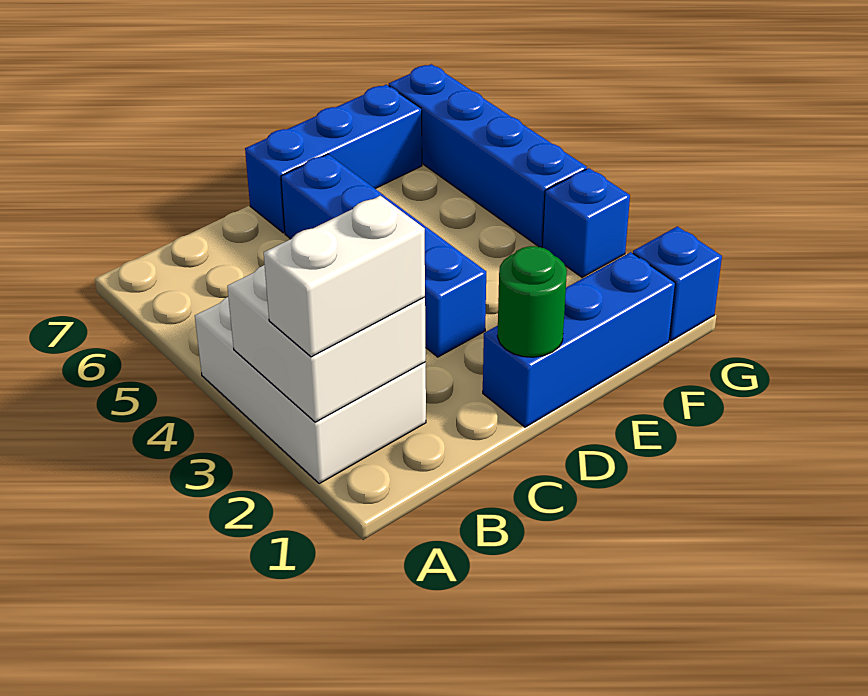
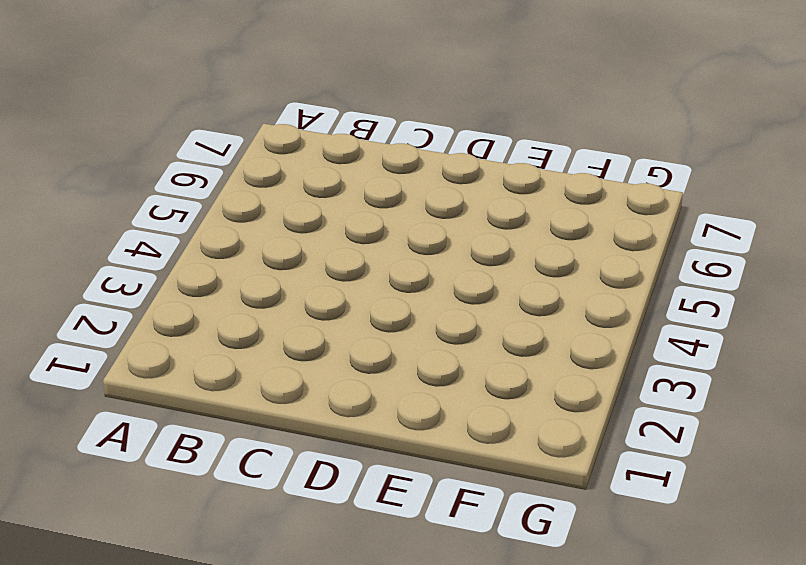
none -> white 2x3 brick [195,297,426,484]
none -> blue 1x3 brick [483,252,675,427]

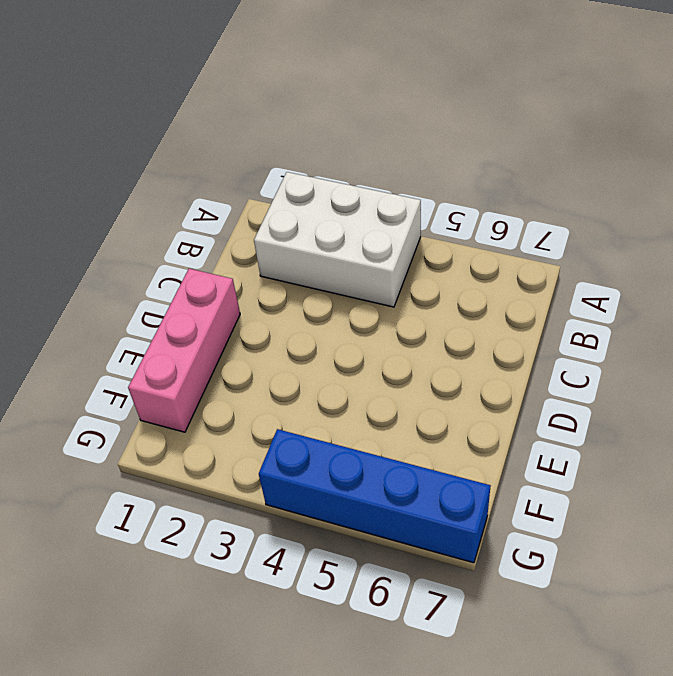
pink 1x3 brick [128,269,240,432] -> blue 1x3 brick [483,252,675,427]
none -> blue 1x4 brick [281,154,486,357]
none -> blue 1x3 brick [245,85,422,233]

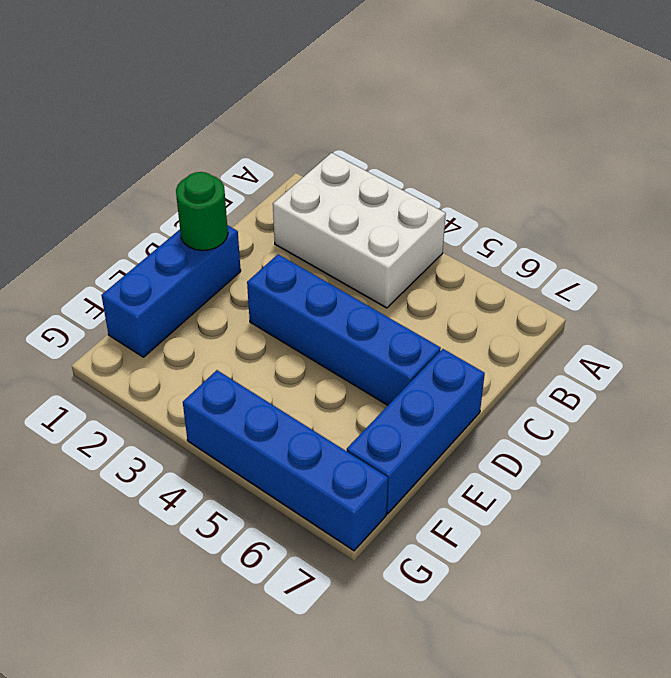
none -> blue 1x1 brick [633,226,722,341]
none -> blue 1x1 brick [542,168,630,277]

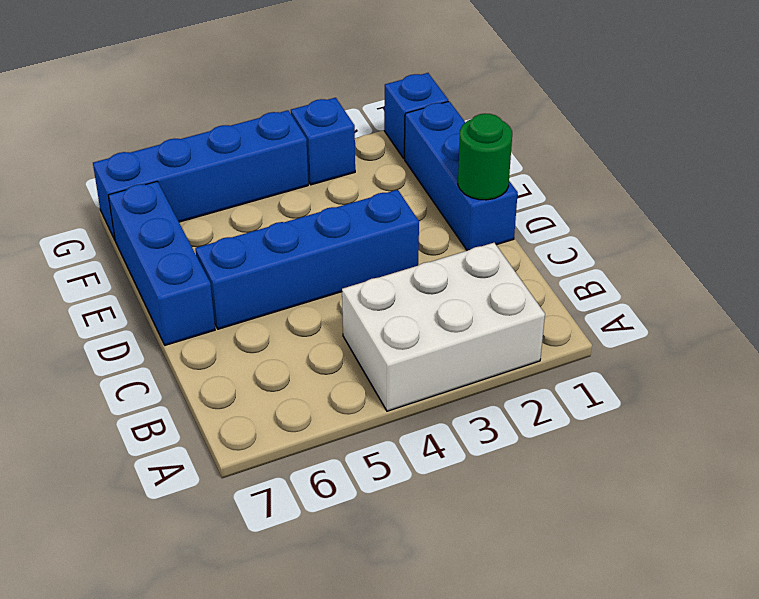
none -> white 2x2 brick [227,265,426,422]
none -> white 1x2 brick [264,196,425,357]

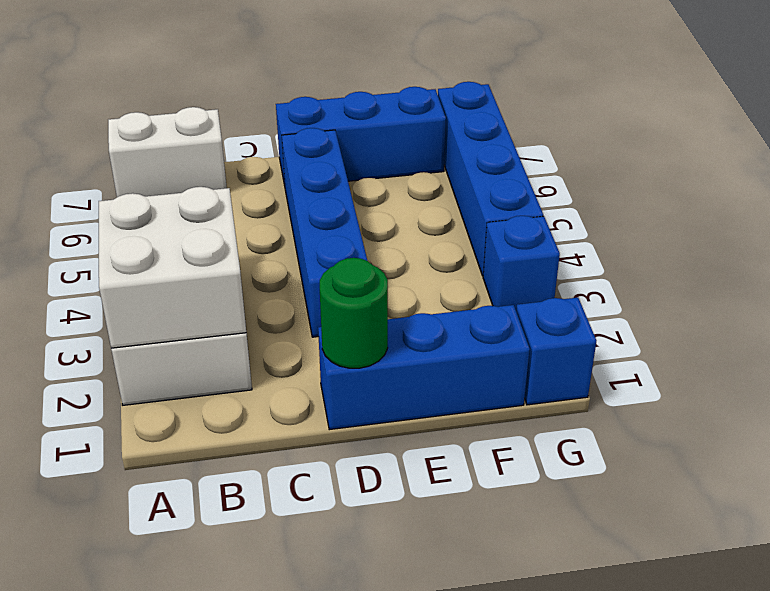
white 1x2 brick [108,107,227,197] -> white 1x2 brick moved to [264,196,425,357]

